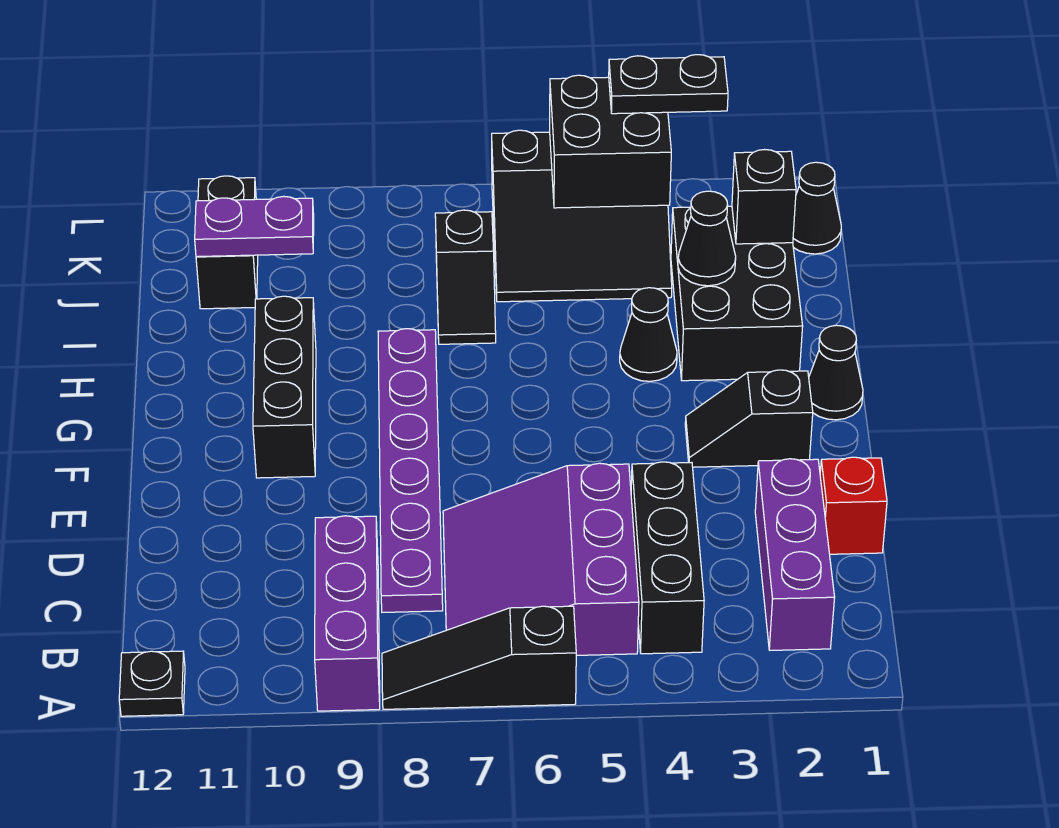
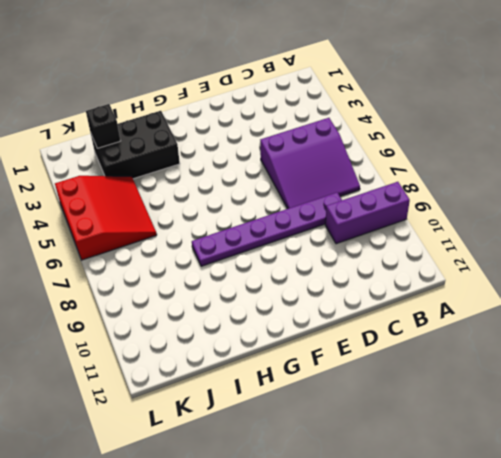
red 3x3 slope [55,176,157,260] -> black 3x3 slope [492,130,672,302]
none -> black 1x3 slope [382,606,576,709]
none -> black 1x1 plate [119,651,185,716]
none -> purple 1x3 brick [755,459,835,650]

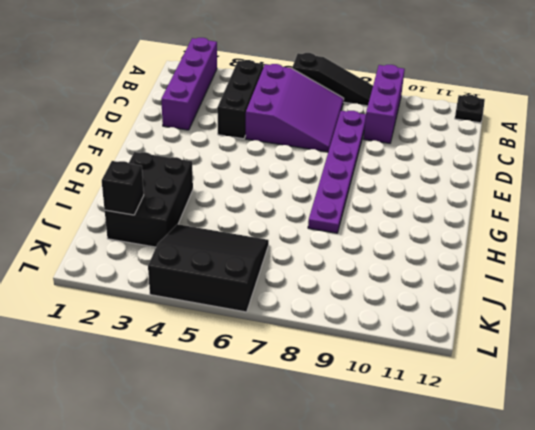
purple 1x4 brick [161,38,217,130] -> purple 1x3 brick [755,459,835,650]
none -> red 1x1 brick [820,457,887,554]
none -> black 1x2 slope [685,370,813,467]
none -> black 1x3 brick [253,296,316,478]

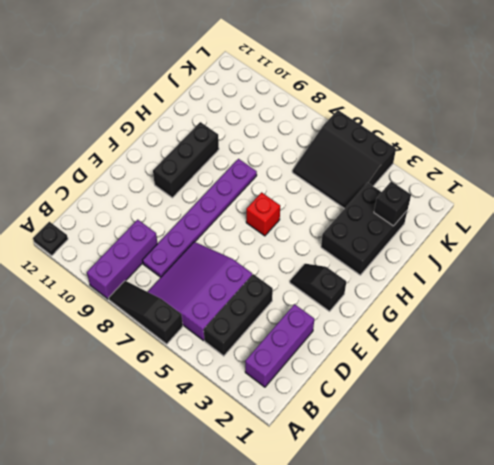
red 1x1 brick [246,192,280,236] -> red 1x1 brick moved to [820,457,887,554]
none -> black 1x1 cone [809,325,863,420]
none -> black 1x1 cone [620,288,677,381]
none -> black 1x2 slope [435,210,496,344]

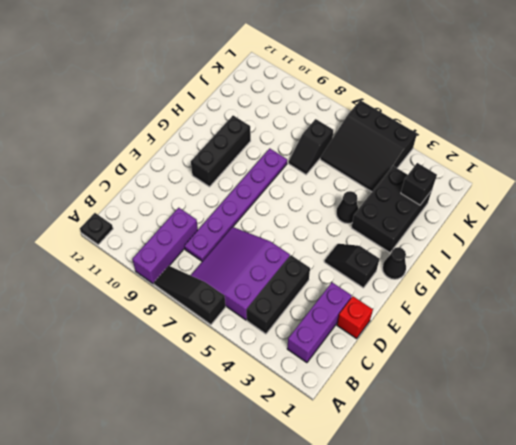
none -> black 1x2 brick [196,176,258,309]
none -> black 1x1 cone [793,162,841,254]
none -> black 1x1 cone [678,191,736,286]

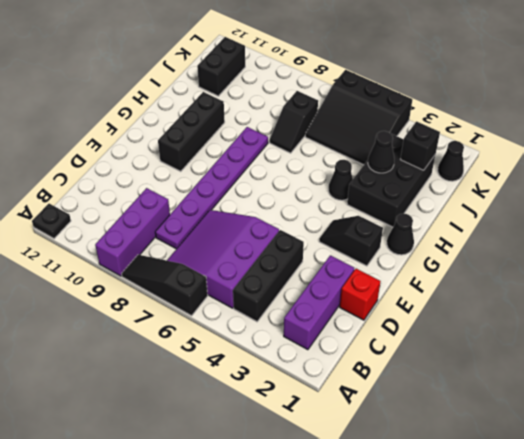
none -> purple 1x2 plate [195,196,314,257]
none -> black 2x2 brick [550,75,671,208]
none -> black 1x2 plate [609,55,728,114]

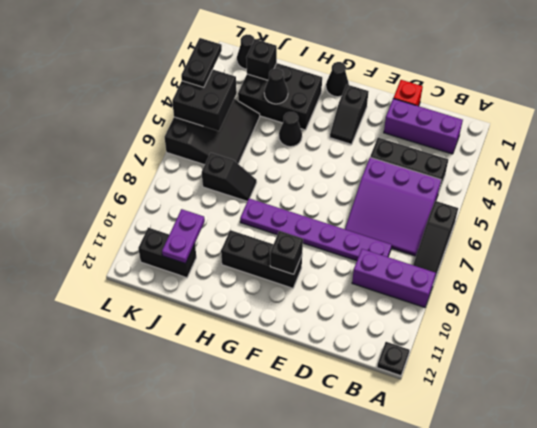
black 1x1 brick [270,231,303,274] -> none

